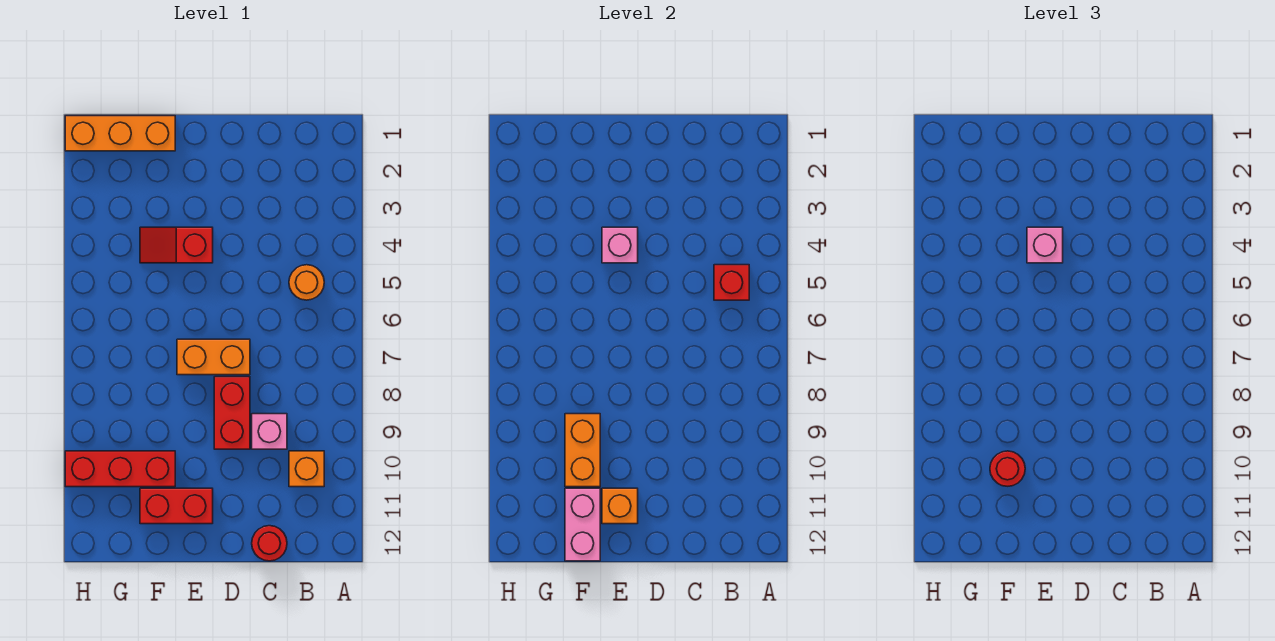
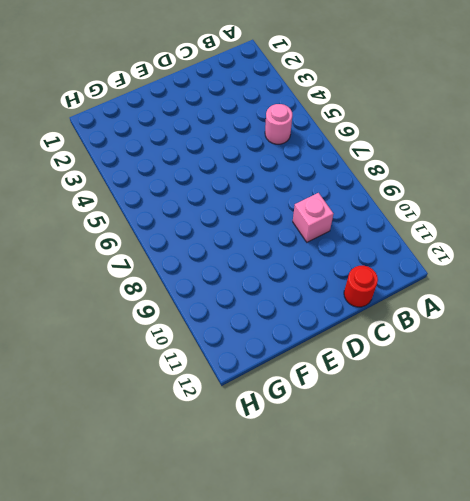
pink 1x1 round brick [265,104,292,144] -> orange 1x1 round brick [289,265,324,300]
none -> orange 1x1 brick [289,451,324,487]
none -> orange 1x2 brick [177,339,250,375]
none -> red 1x2 brick [214,377,250,449]

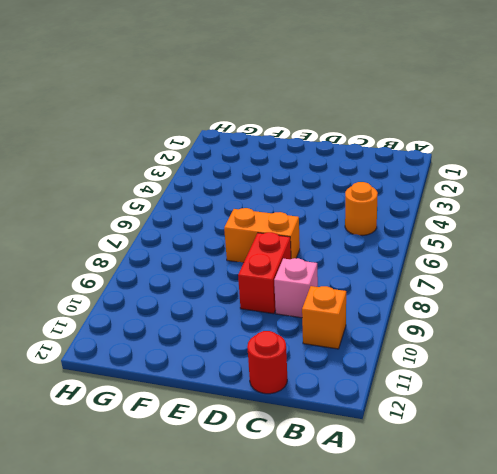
none -> red 1x2 slope [140,227,213,263]
none -> red 1x2 brick [140,488,213,524]
none -> orange 1x3 brick [65,116,175,151]

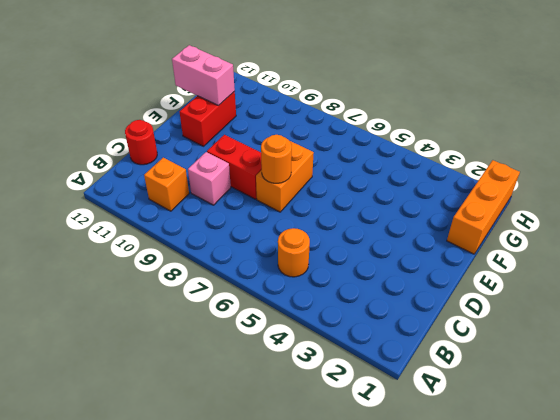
orange 1x1 round brick [261,135,292,183] -> none
none -> red 1x2 slope [140,227,213,263]
none -> red 1x3 brick [65,451,175,487]
none -> red 1x1 brick [714,265,749,300]

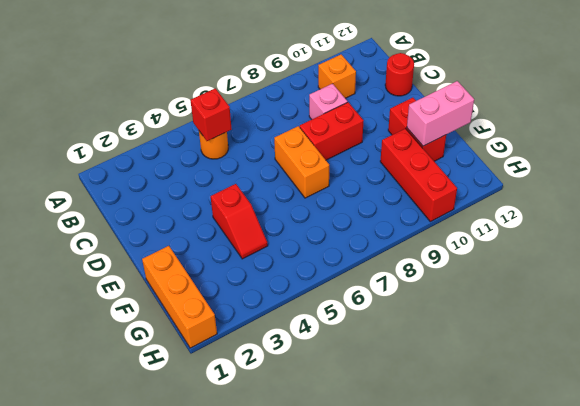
none -> pink 1x1 brick [602,227,638,263]
none -> orange 1x1 brick [602,488,638,524]
none -> orange 1x2 brick [565,414,600,487]

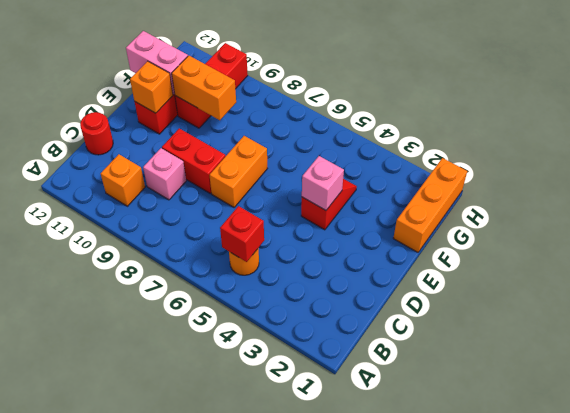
none -> pink 1x1 brick [1027,227,1063,263]
none -> red 1x1 round brick [990,451,1025,486]

